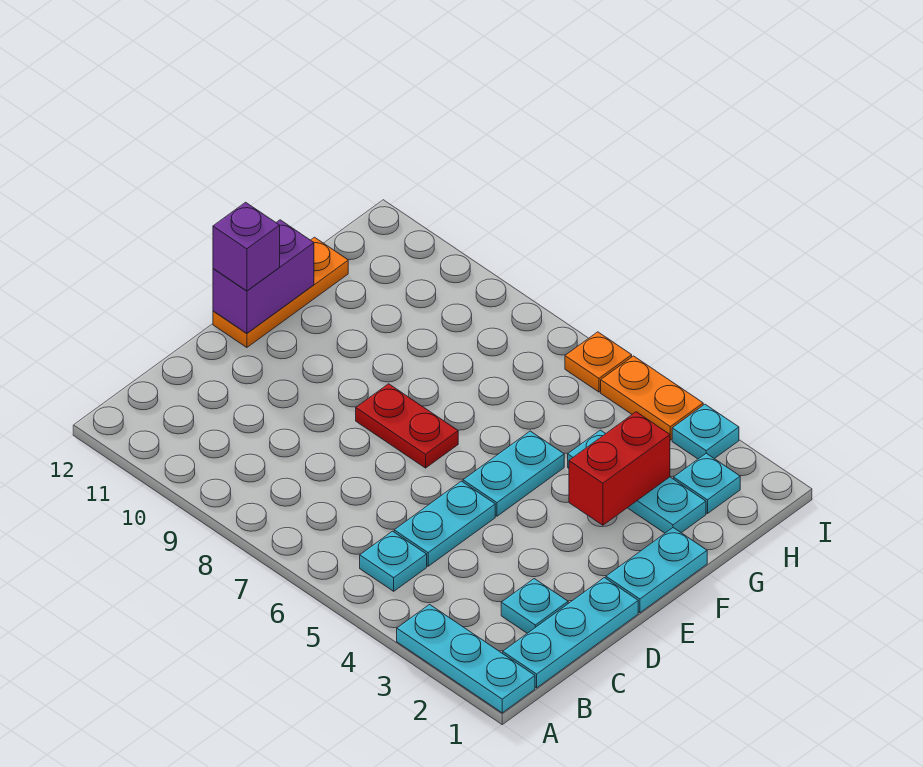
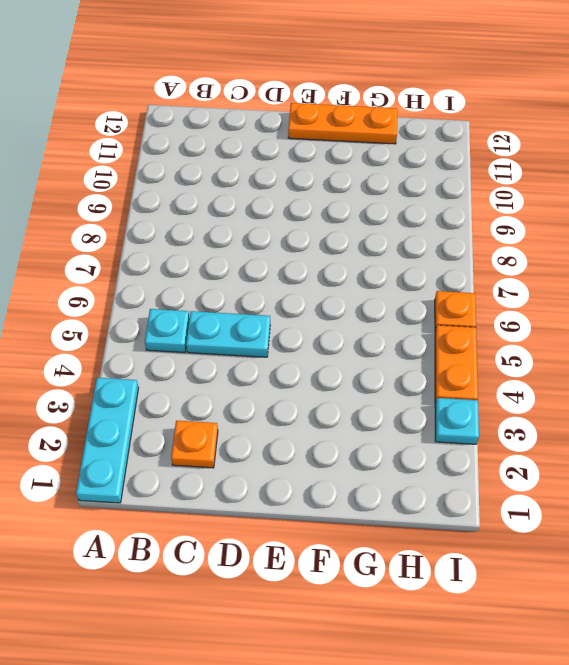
orange 1x1 plate [171,421,218,468] -> cyan 1x1 plate [501,579,568,633]
none -> cyan 1x3 plate [503,578,638,688]
none -> cyan 1x2 plate [606,528,707,613]
none -> cyan 1x2 plate [463,431,564,516]

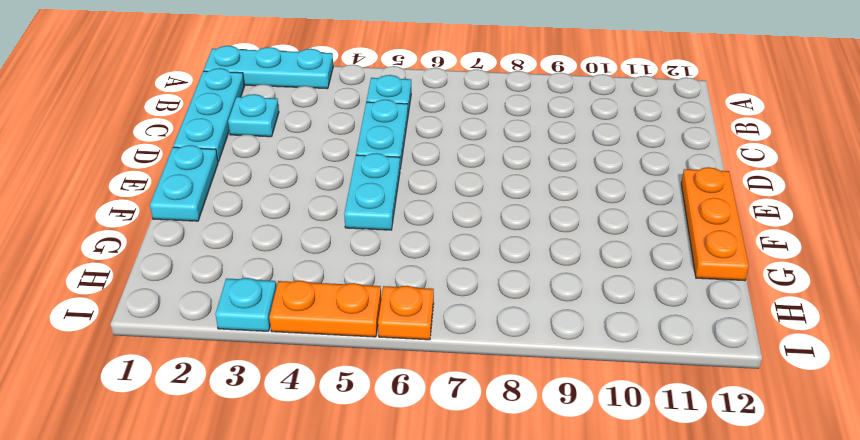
none -> red 1x2 plate [356,384,458,468]
none -> cyan 1x3 plate [568,430,706,533]
none -> cyan 1x1 plate [674,453,740,514]

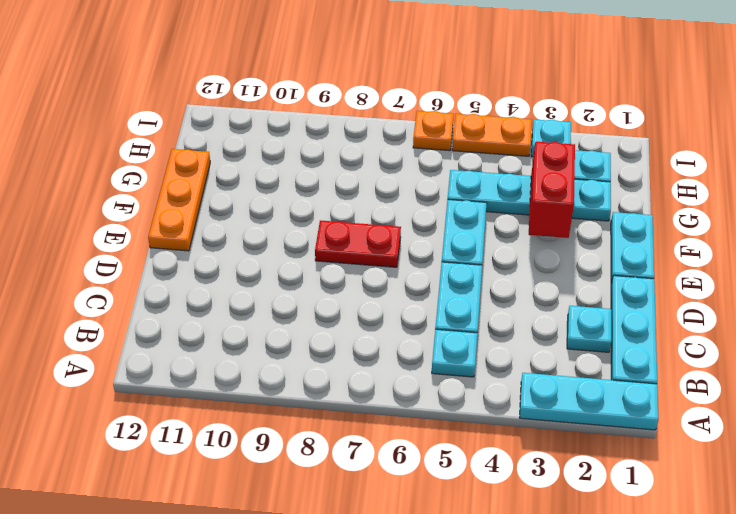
cyan 1x4 plate [448,170,611,221] -> cyan 1x3 plate [568,430,706,533]
none -> purple 1x2 brick [213,220,314,333]
none -> purple 1x1 brick [213,202,280,291]

